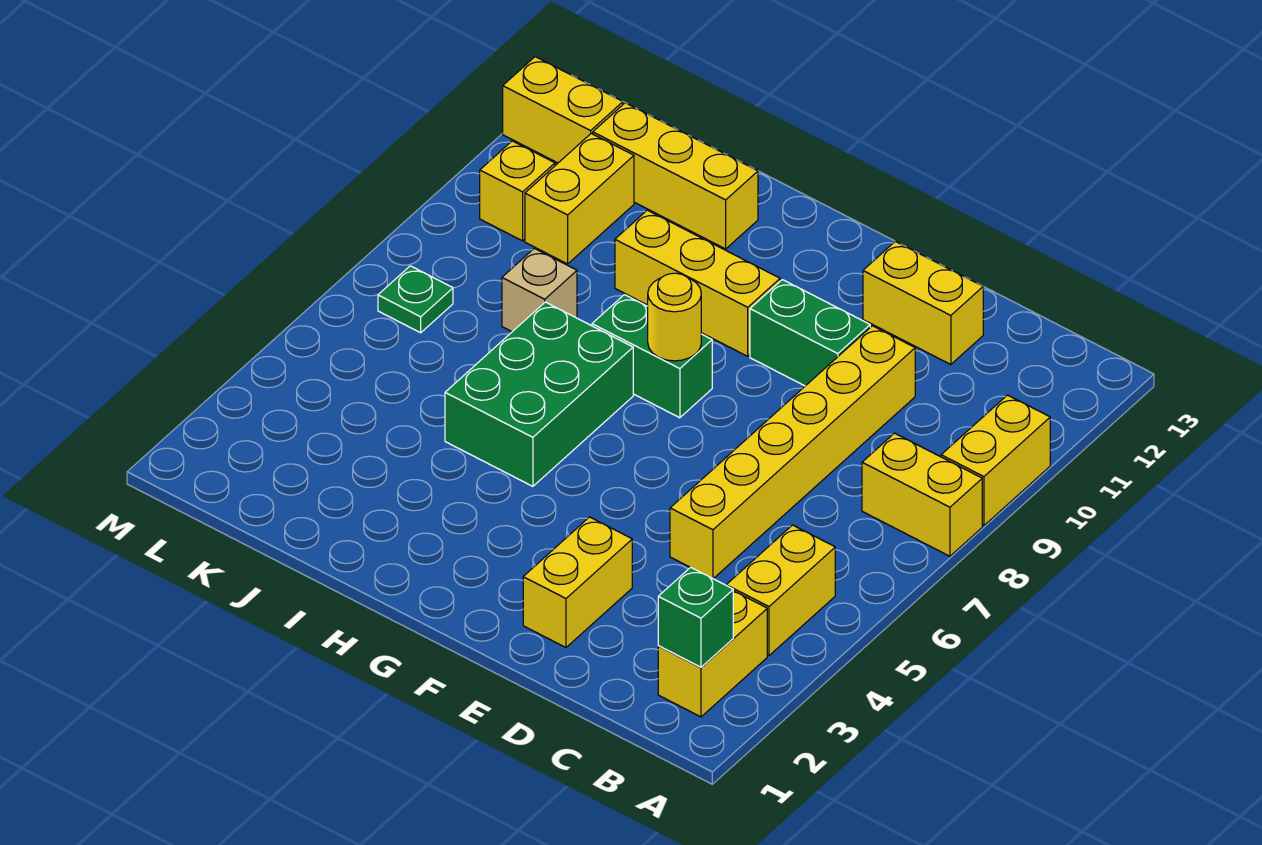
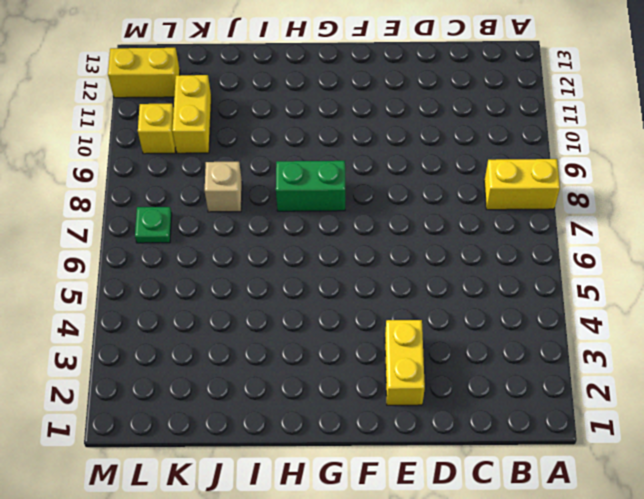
none -> yellow 1x2 brick [941,395,1050,526]
none -> yellow 1x2 brick [658,591,767,717]
none -> yellow 1x2 brick [726,525,835,656]

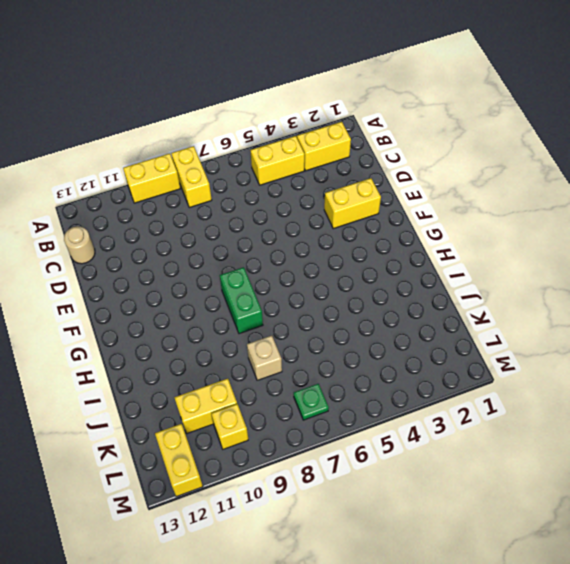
tan 1x1 round brick [64,226,95,264] -> none
none -> yellow 1x6 brick [670,326,915,579]
none -> yellow 1x2 brick [863,241,983,365]
none -> green 1x2 brick [750,280,870,386]

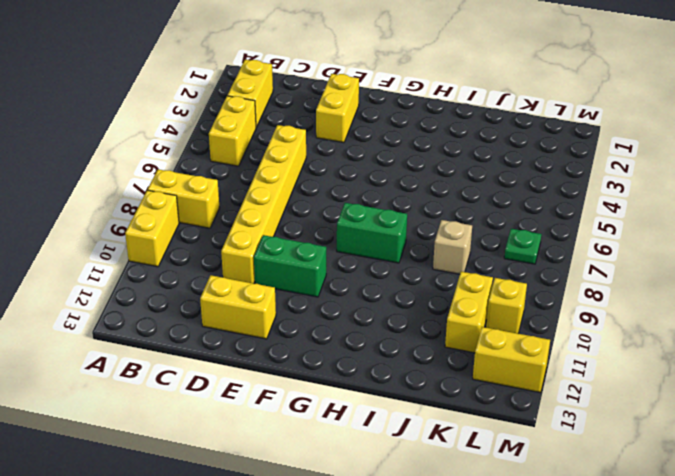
none -> yellow 1x3 brick [615,210,780,356]
none -> green 2x3 brick [445,302,633,486]
none -> yellow 1x3 brick [593,103,758,249]

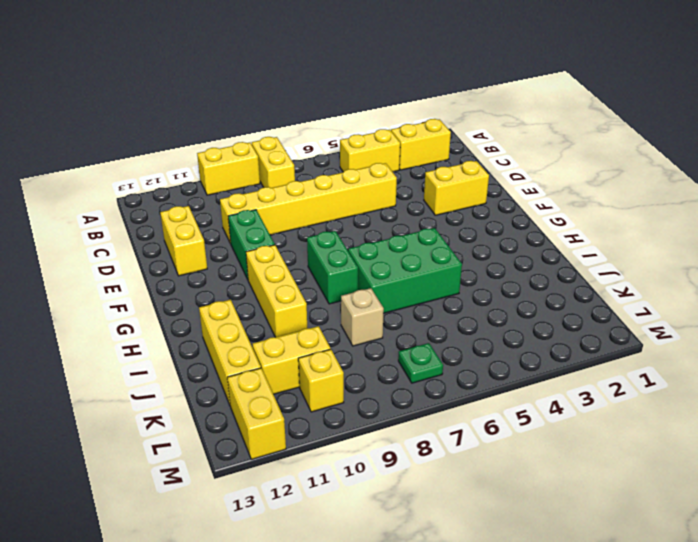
none -> green 1x1 brick [658,567,733,667]
none -> yellow 1x1 round brick [648,273,701,361]

